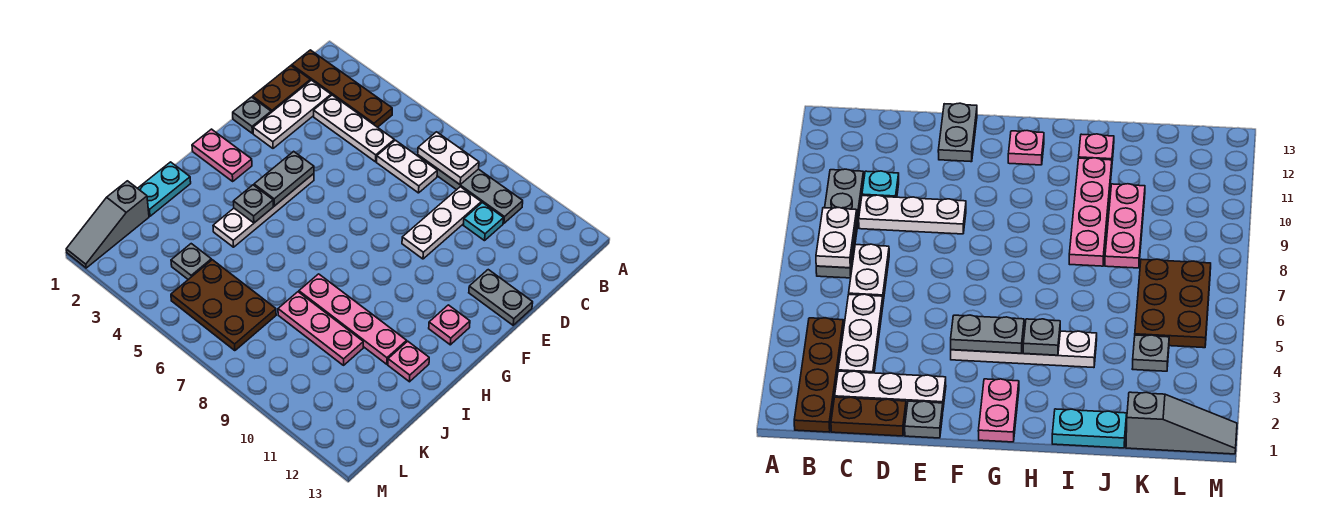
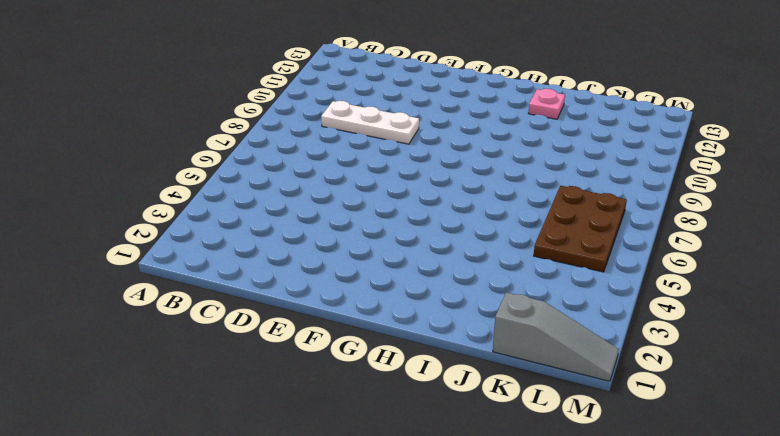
none -> brown 1x4 plate [292,50,392,127]
none -> grey 1x4 plate [418,155,523,223]
none -> brown 1x2 plate [253,66,310,112]

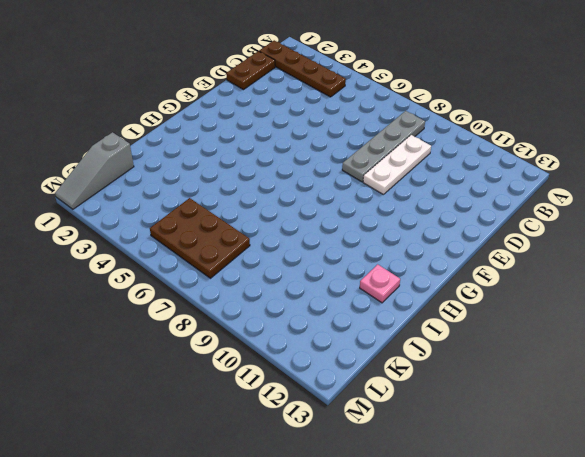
grey 1x4 plate [342,111,425,182] -> grey 1x4 plate turned to [418,155,523,223]
none -> white 1x3 plate [253,80,331,148]
none -> white 1x3 plate [314,95,394,162]
none -> white 1x2 plate [377,140,437,193]

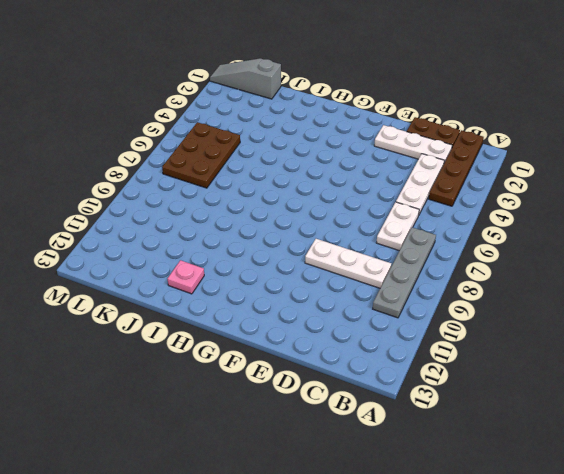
none -> cyan 1x1 plate [463,203,504,241]
none -> grey 1x1 plate [233,97,271,133]
none -> grey 1x2 plate [469,270,533,325]

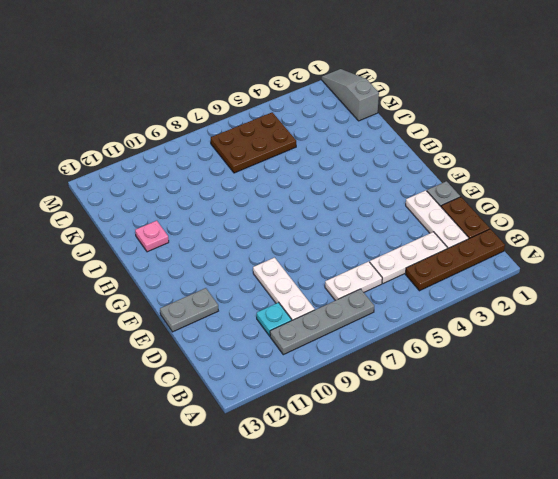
none -> white 1x4 plate [213,174,314,247]
none -> pink 1x2 plate [192,129,252,181]
none -> pink 1x1 plate [429,305,470,345]

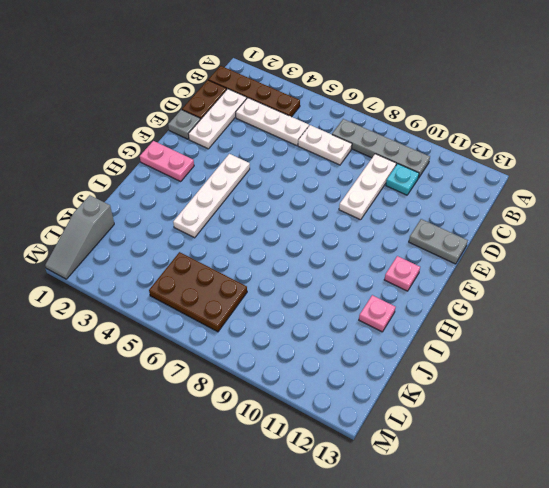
none -> cyan 1x2 plate [138,162,191,216]
none -> pink 1x4 plate [299,274,407,364]
none -> pink 1x3 plate [278,292,363,365]

